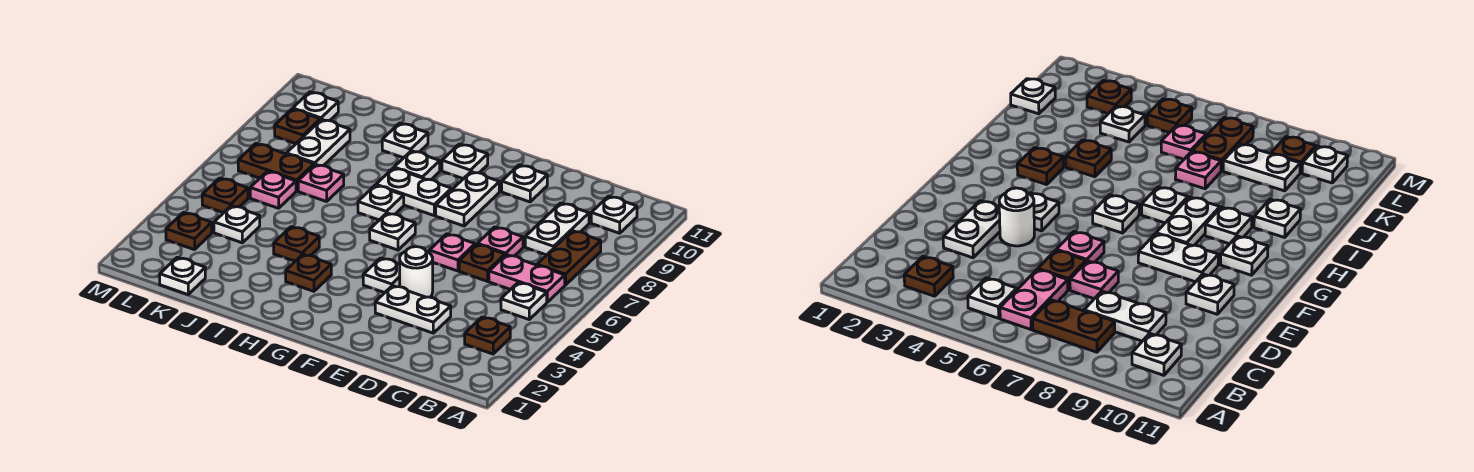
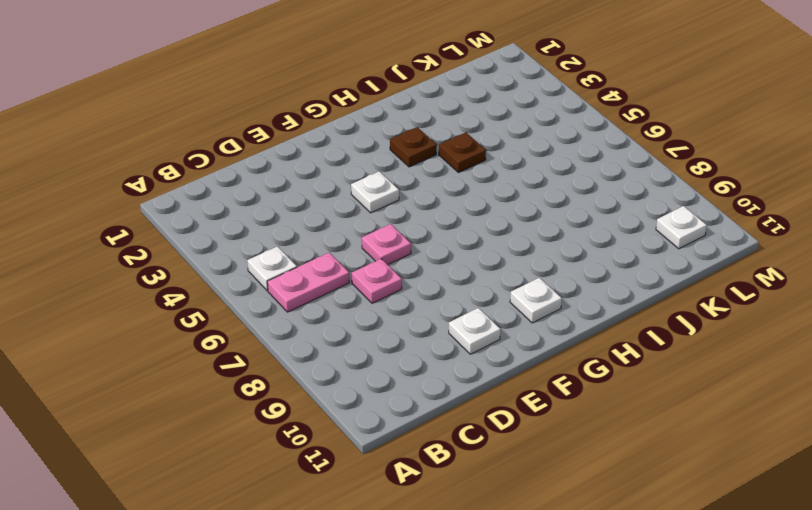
none -> brown 1x1 plate [465,317,510,354]
none -> brown 1x2 plate [537,231,601,285]
none -> white 1x1 plate [591,196,637,233]
none -> white 1x2 plate [525,203,589,255]

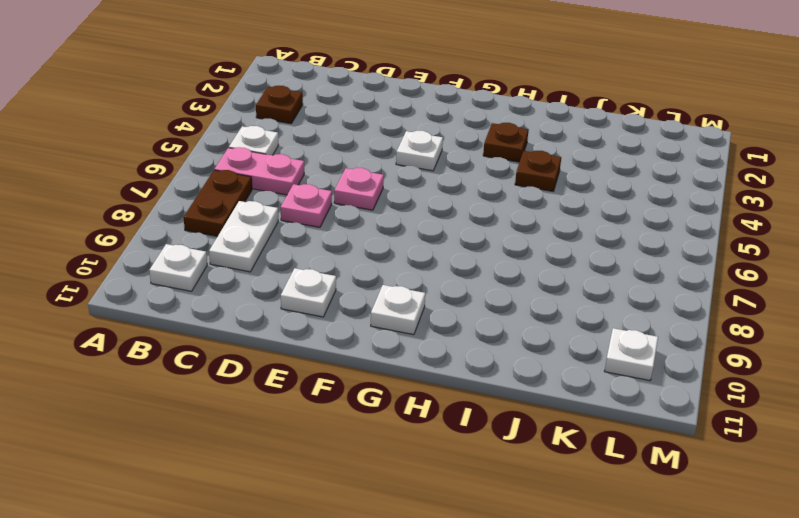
none -> white 1x2 plate [375,286,451,333]
none -> brown 1x1 plate [459,244,505,281]
none -> white 1x1 round brick [400,247,433,297]
none -> white 1x2 plate [436,172,499,226]

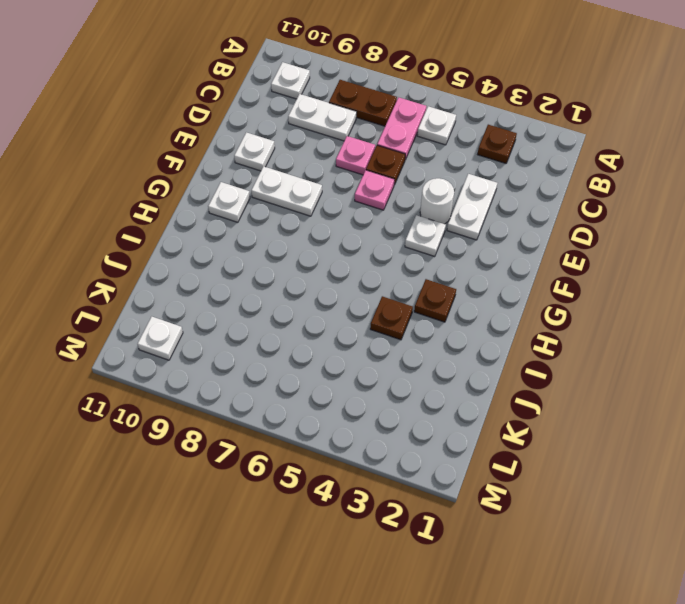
none -> white 1x1 plate [370,213,415,250]
none -> white 1x2 plate [376,168,451,215]
none -> white 1x1 plate [358,185,404,220]
none -> white 1x1 plate [394,151,440,180]

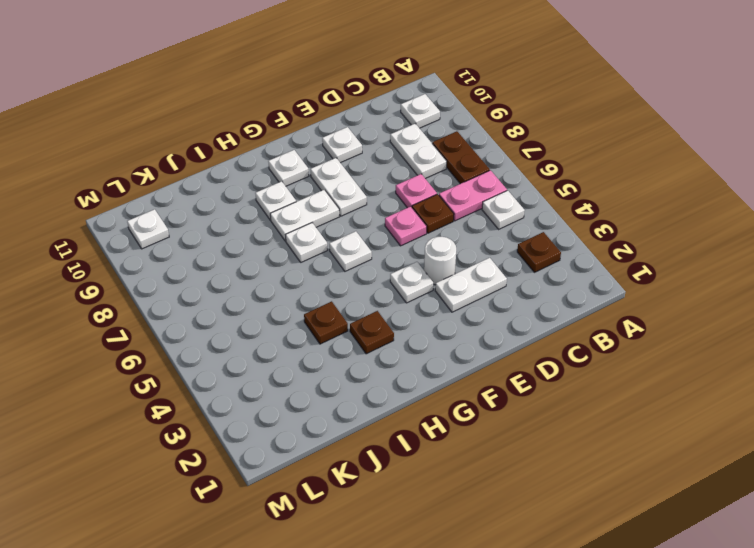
none -> white 1x1 plate [382,123,428,158]
none -> pink 1x1 plate [298,164,344,202]
none -> white 1x1 plate [160,257,205,294]
none -> white 1x1 plate [214,206,260,243]

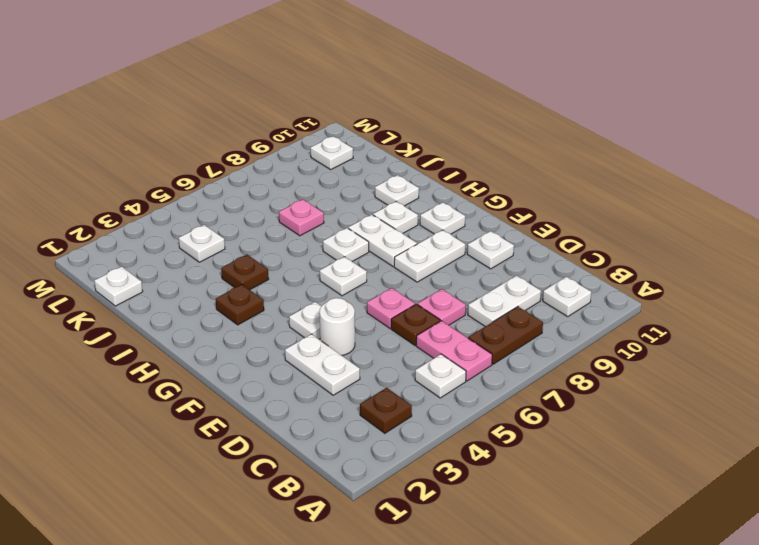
none -> pink 1x1 plate [250,171,296,208]
none -> brown 1x2 plate [238,144,314,191]
none -> white 1x2 plate [286,120,350,166]
none -> brown 1x1 plate [166,213,212,250]

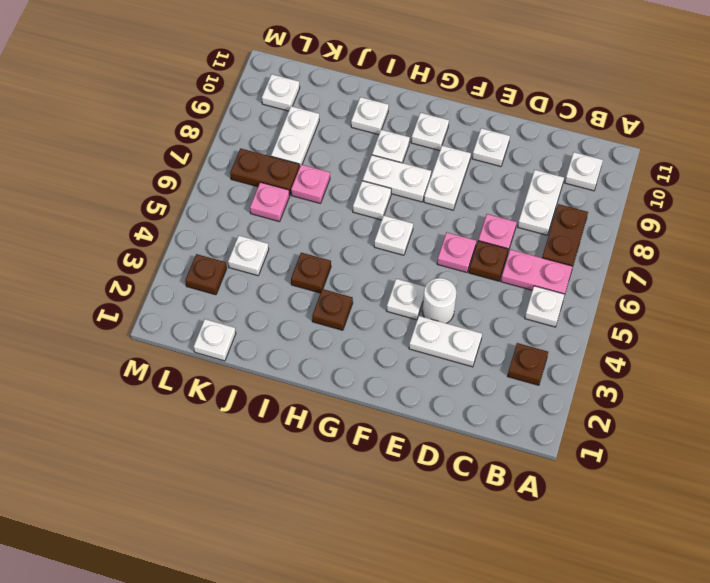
none -> brown 1x1 plate [202,178,248,213]
none -> brown 1x1 plate [275,109,320,144]

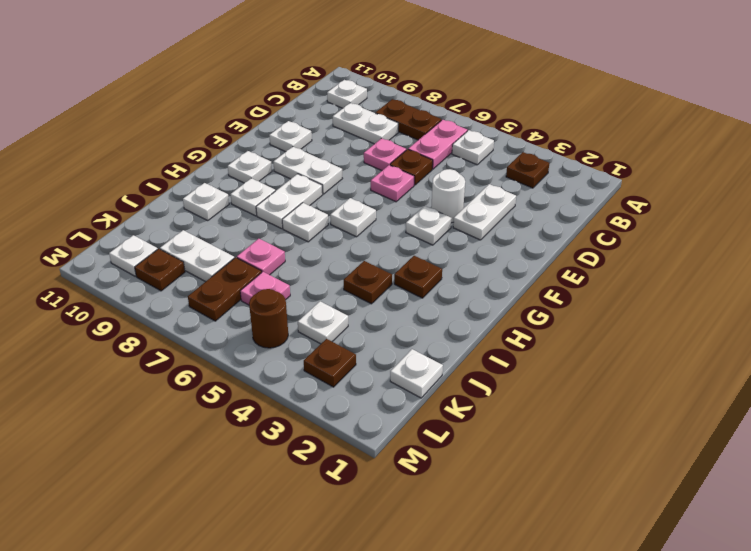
brown 1x1 round brick [249,289,288,348] -> brown 1x1 plate [202,178,248,213]

